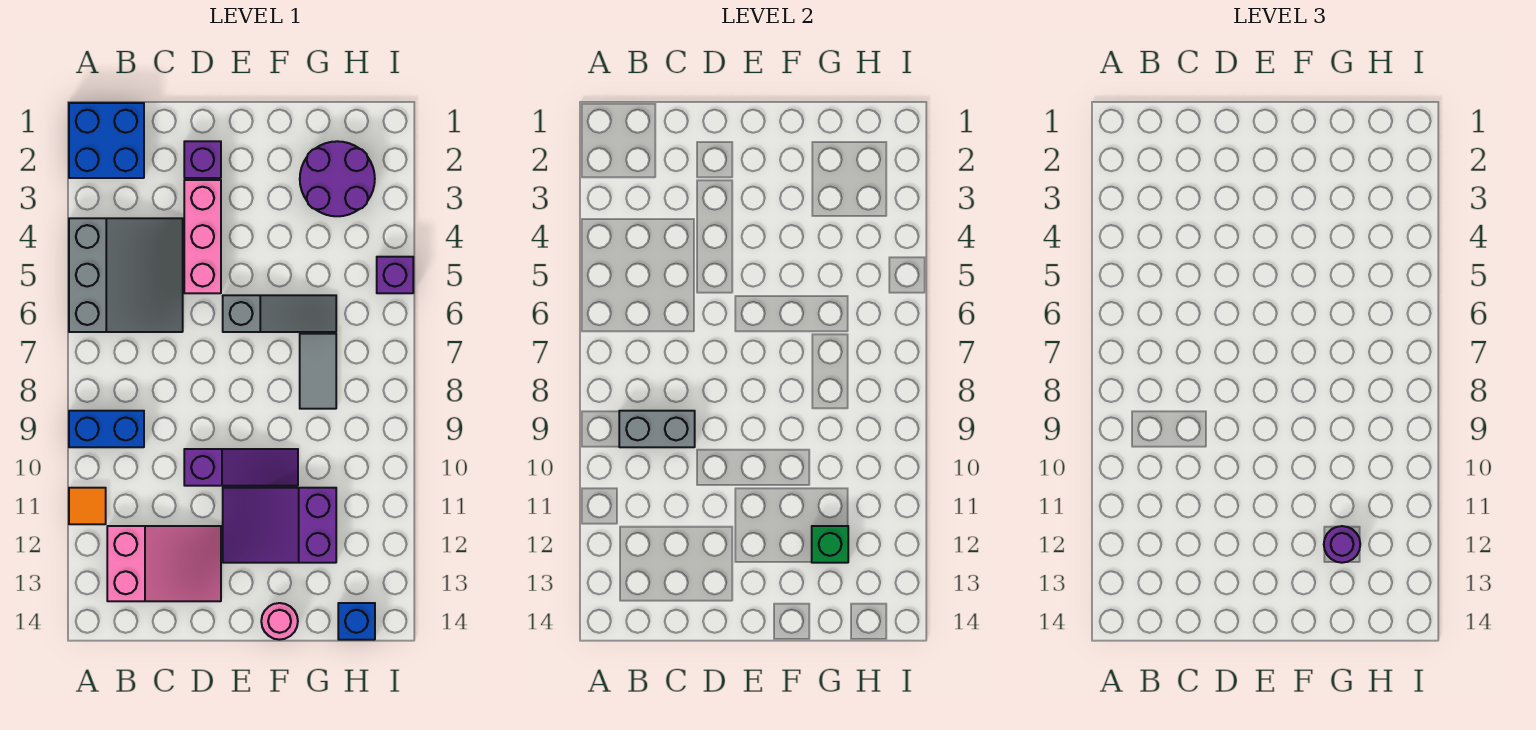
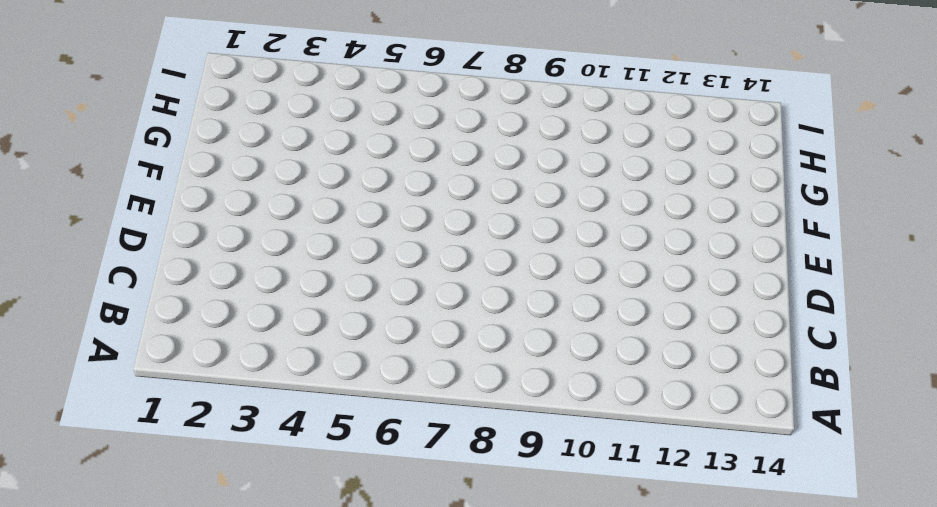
none -> blue 2x2 brick [69,103,144,178]
none -> grey 3x3 slope [69,218,183,332]
none -> blue 1x2 brick [69,411,144,447]

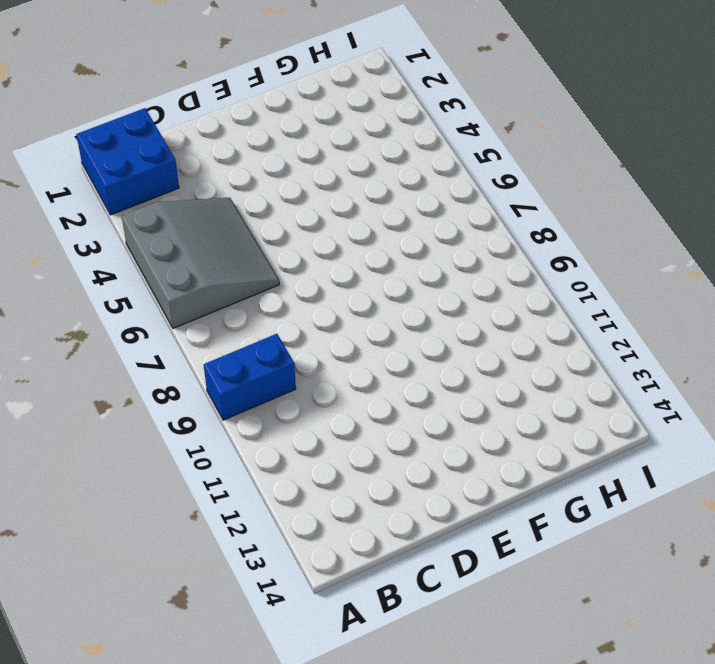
none -> orange 1x1 tile [69,488,106,524]
none -> pink 2x3 slope [107,526,221,601]
none -> purple 1x1 brick [184,141,221,178]

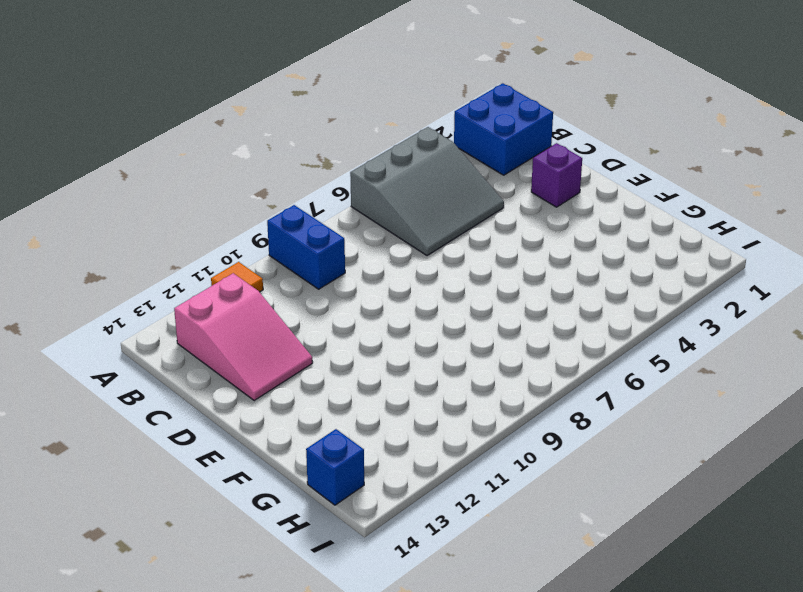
none -> pink 1x3 brick [184,180,221,293]
none -> purple 1x3 slope [184,449,298,486]
none -> grey 1x3 slope [223,295,336,332]

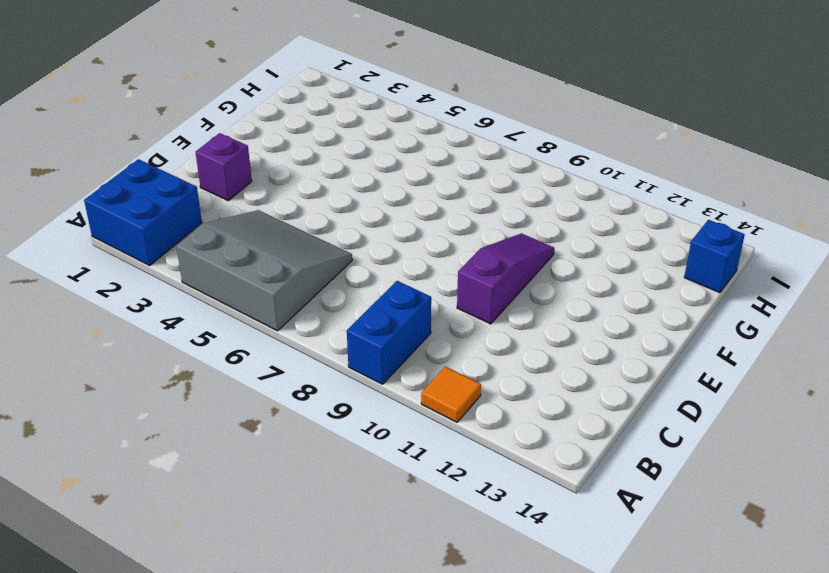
none -> pink 2x3 slope [107,526,221,601]
none -> pink 1x3 brick [184,180,221,293]
none -> grey 1x3 slope [223,295,336,332]

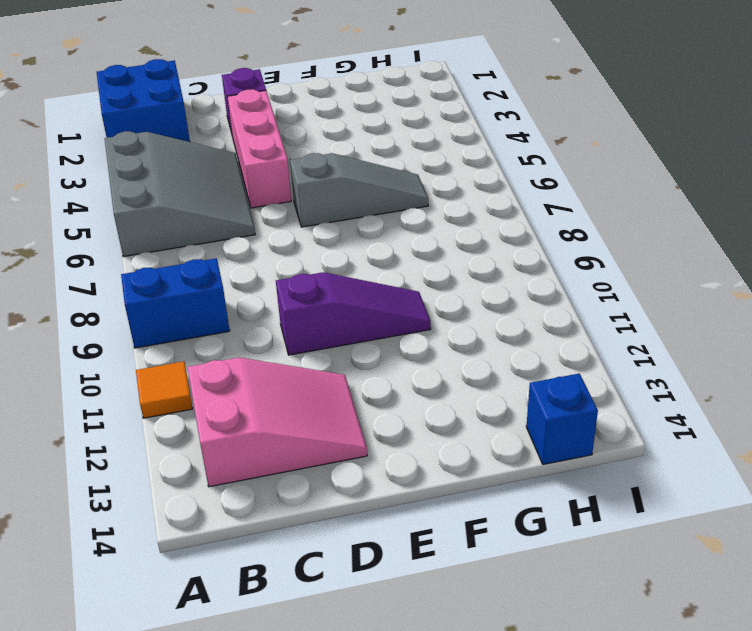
none -> purple 2x3 slope [223,488,336,563]
none -> pink 1x1 round brick [261,603,298,640]
none -> purple 2x2 round brick [300,141,375,216]

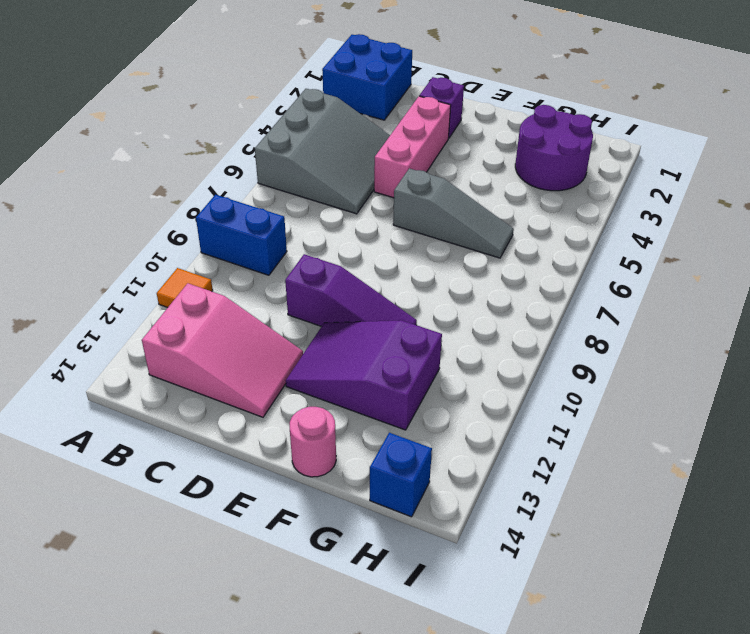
none -> grey 1x2 tile [300,334,336,409]
none -> purple 1x1 brick [377,257,413,293]
none -> grey 1x2 brick [619,411,695,447]

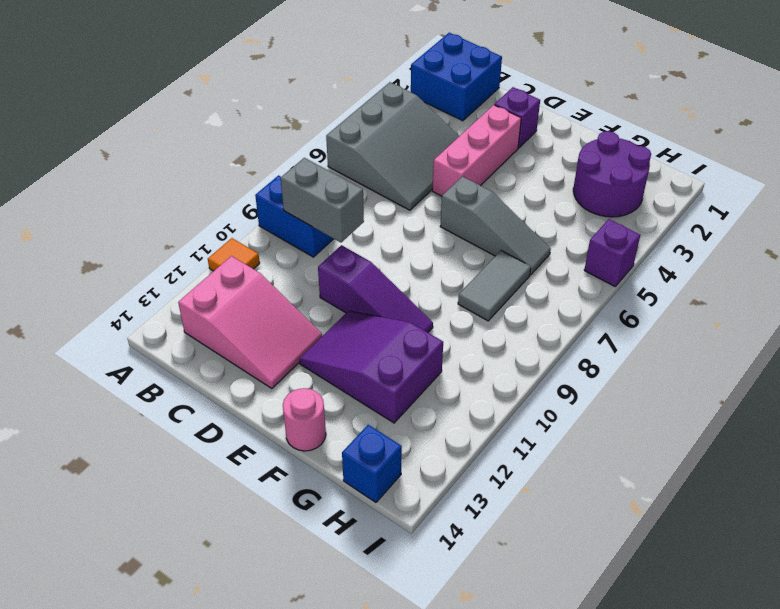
none -> green 1x1 brick [812,526,848,563]
none -> purple 1x1 round brick [1324,526,1360,563]

